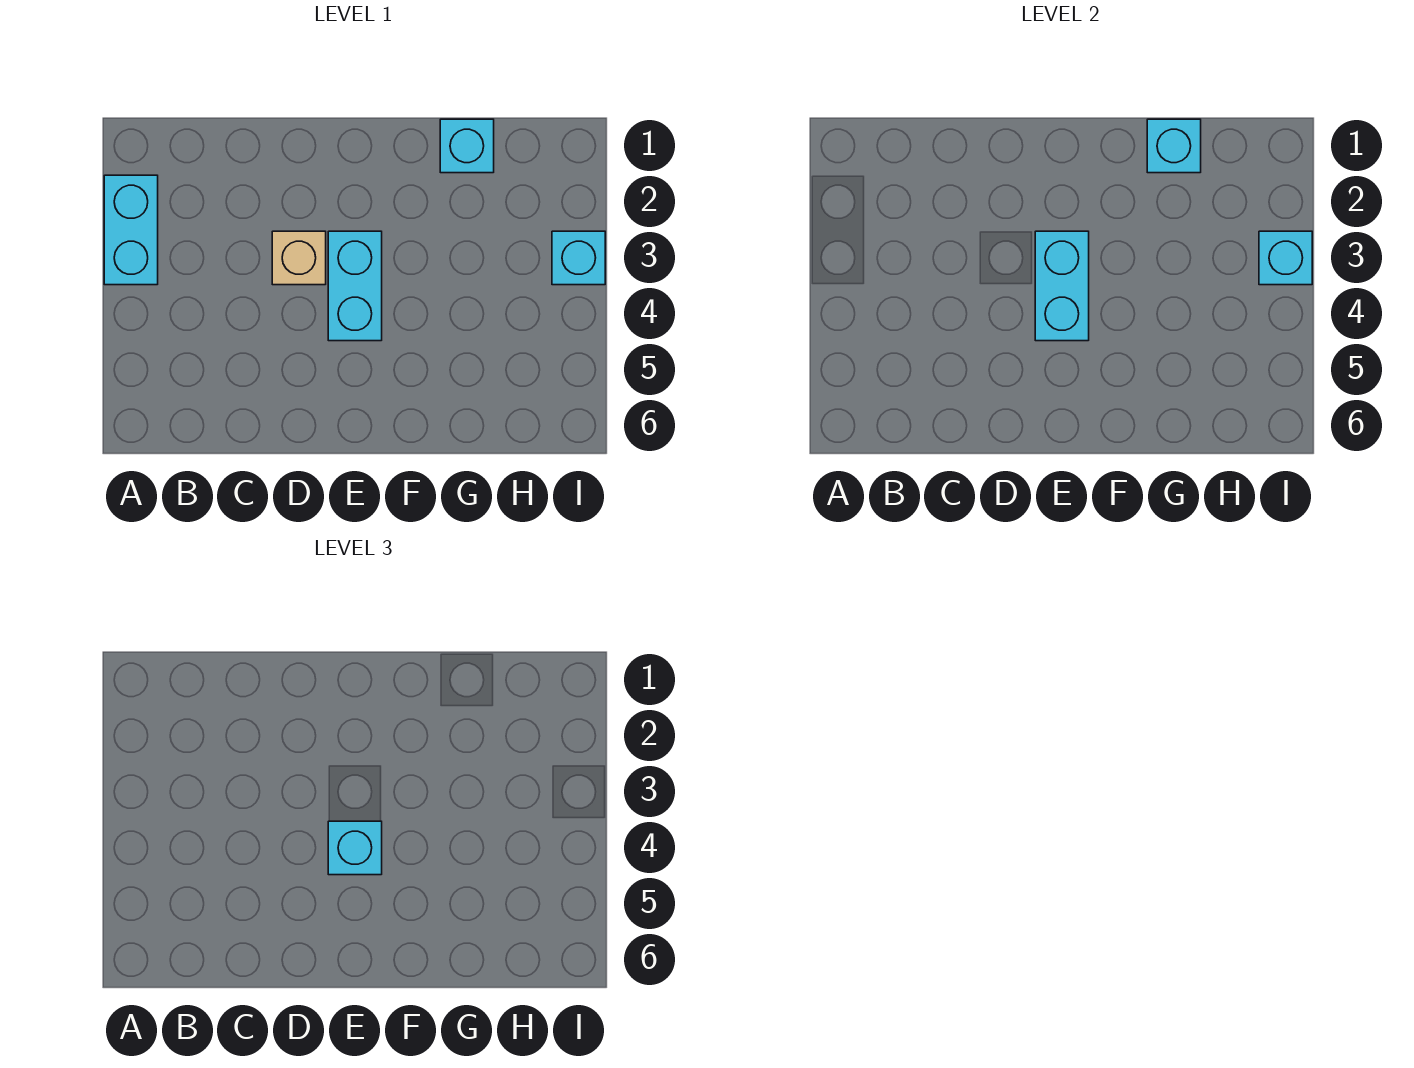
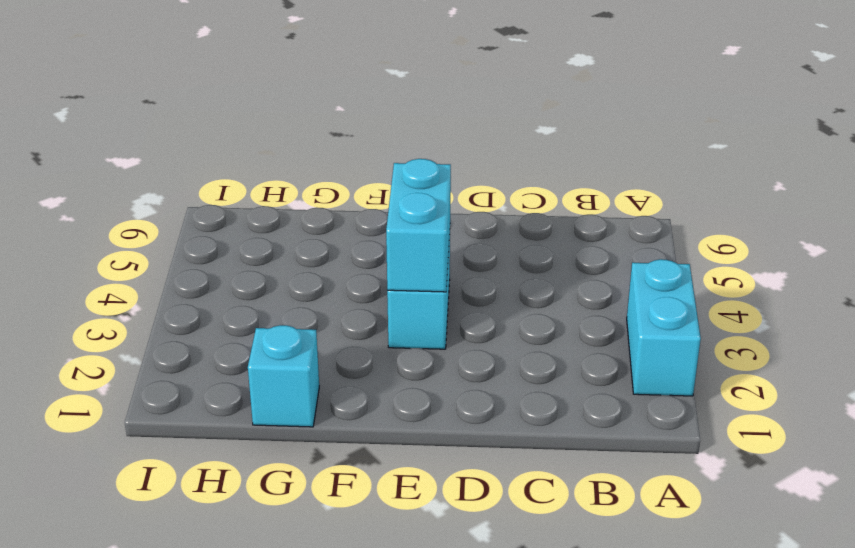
none -> tan 1x1 brick [272,231,326,285]
none -> cyan 1x1 brick [552,231,605,285]

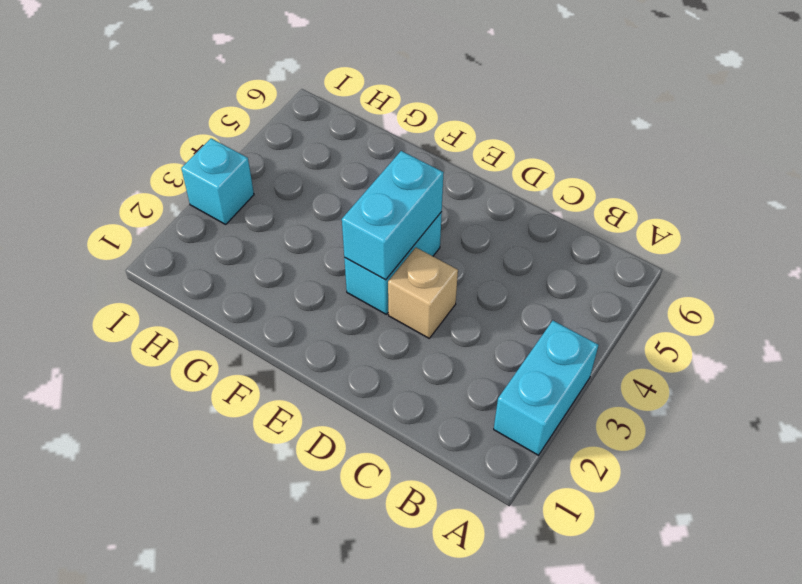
none -> cyan 1x1 brick [440,119,494,173]
none -> cyan 1x1 brick [1147,119,1201,173]

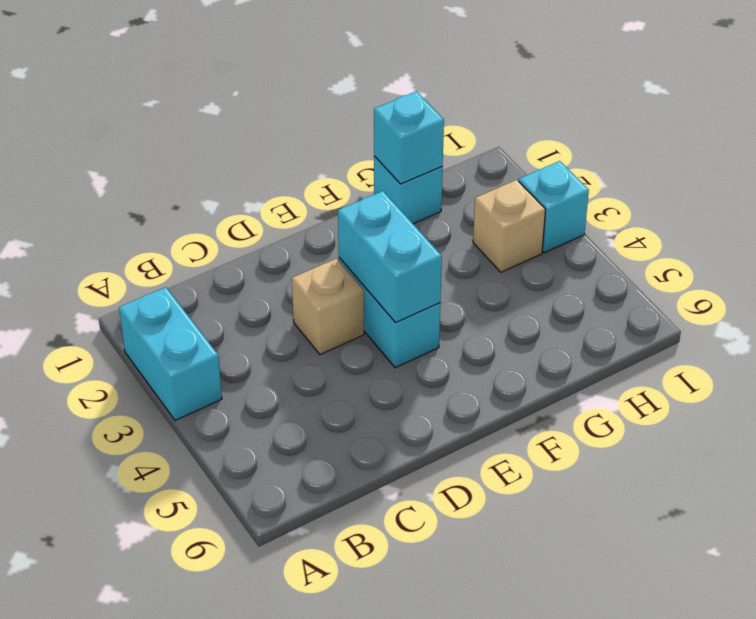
tan 1x1 brick [473,180,545,272] -> none
none -> cyan 1x1 brick [1259,231,1312,285]
none -> cyan 1x1 brick [328,821,382,875]

